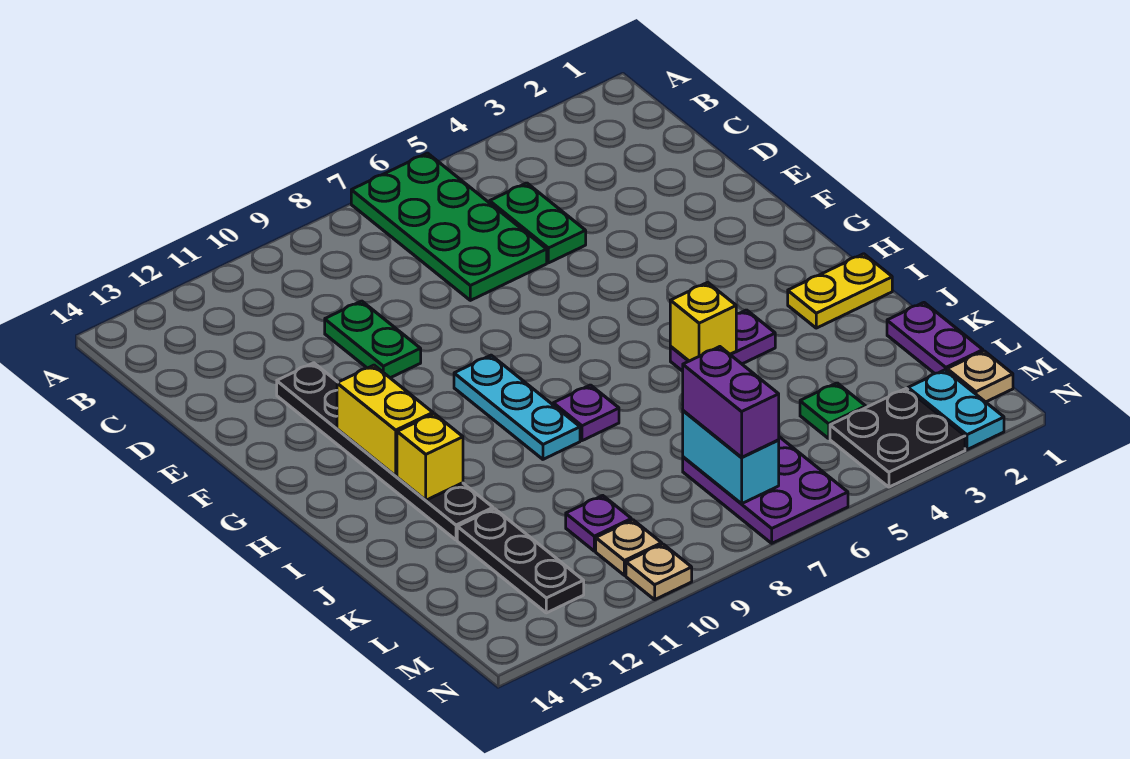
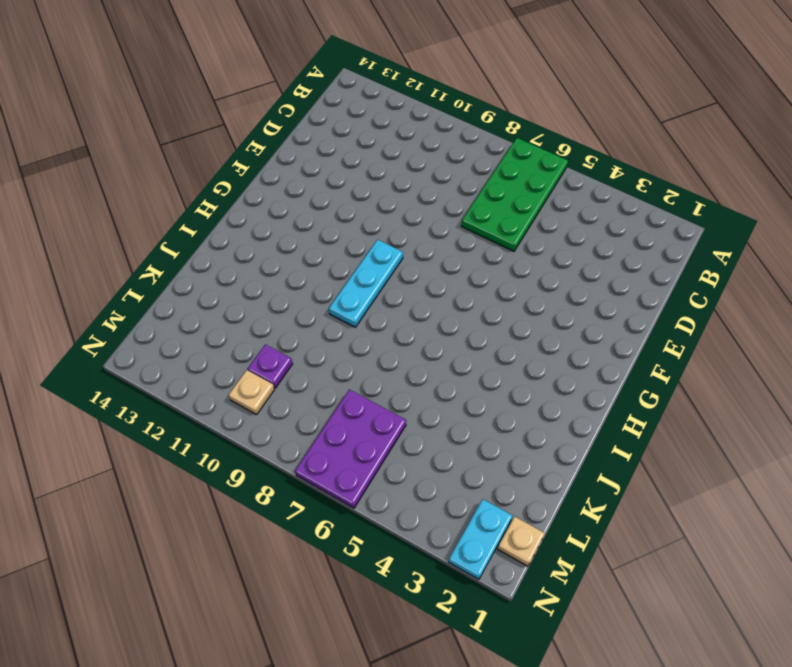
none -> green 1x2 plate [490,183,586,263]
none -> green 1x2 plate [325,301,421,378]
none -> black 1x6 plate [277,363,493,540]

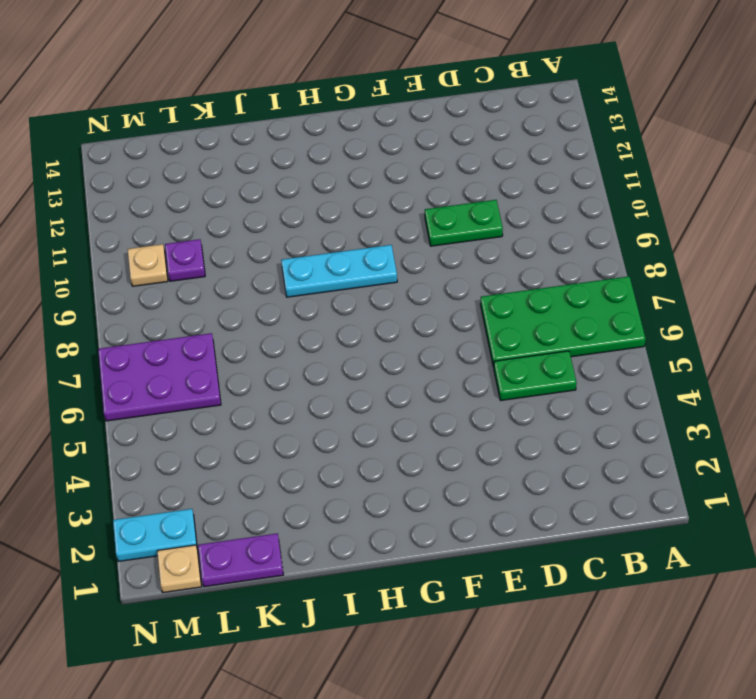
none -> black 1x6 plate [277,363,493,540]
none -> yellow 1x2 plate [788,254,892,328]
none -> purple 1x2 plate [670,310,775,371]

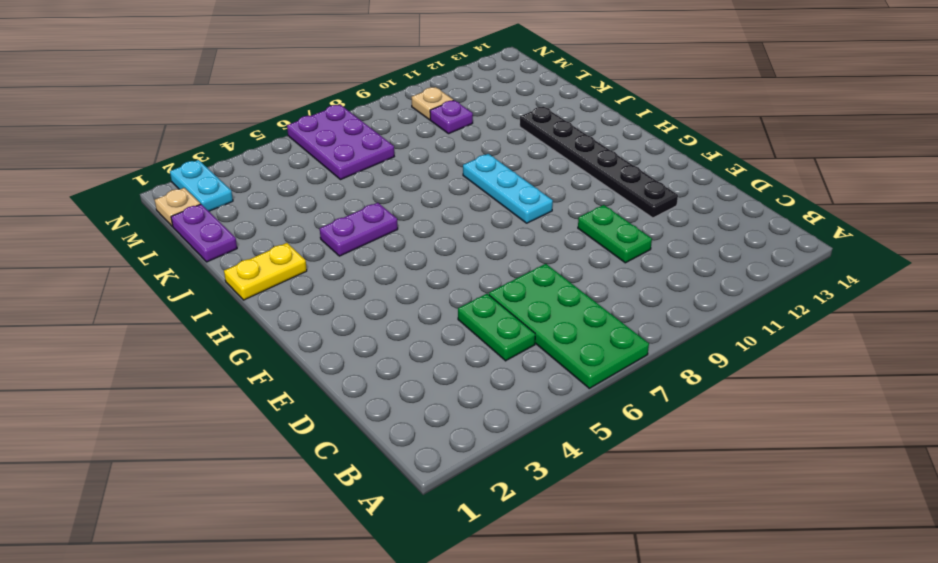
none -> purple 1x1 plate [553,385,619,441]
none -> black 1x3 plate [457,509,584,613]
none -> green 1x1 plate [800,383,866,438]

